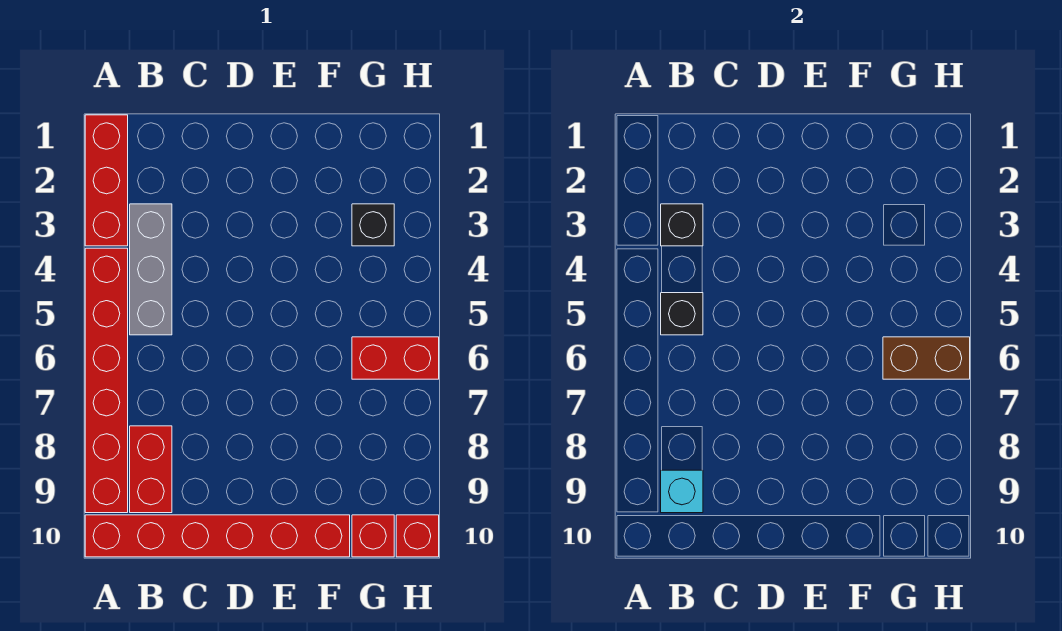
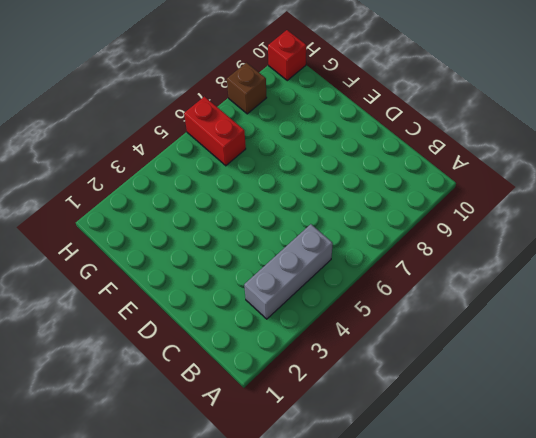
brown 1x1 brick [227,63,267,114] -> none
none -> red 1x3 brick [85,115,128,246]
none -> red 1x6 brick [85,248,128,513]
none -> red 1x6 brick [85,515,350,557]

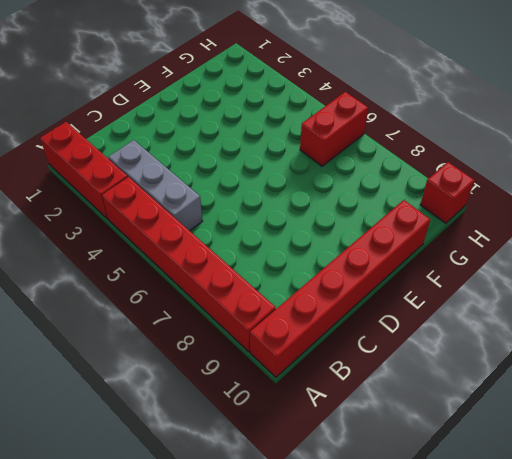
none -> red 1x2 brick [130,426,172,513]
none -> black 1x1 brick [352,204,394,246]
none -> red 1x1 brick [352,515,394,557]

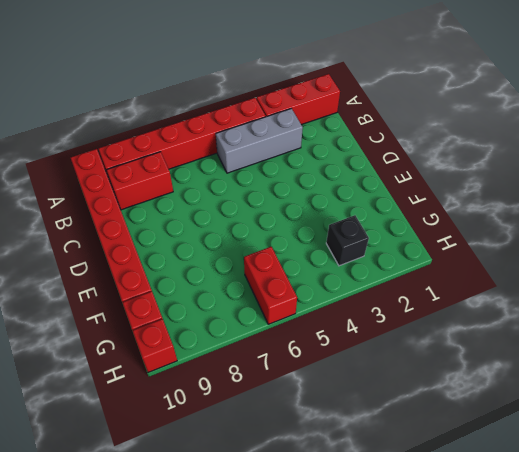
none -> black 1x1 brick [661,204,703,246]
none -> black 1x1 brick [661,293,703,335]
none -> cyan 1x1 brick [661,470,703,513]

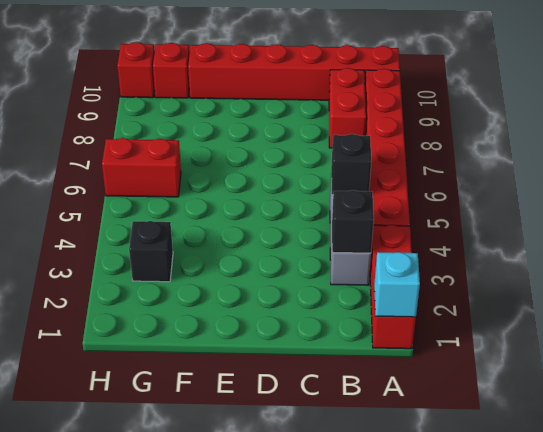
cyan 1x1 brick [374,252,420,317] -> cyan 1x1 brick moved to [661,470,703,513]
none -> brown 1x2 brick [883,337,970,379]

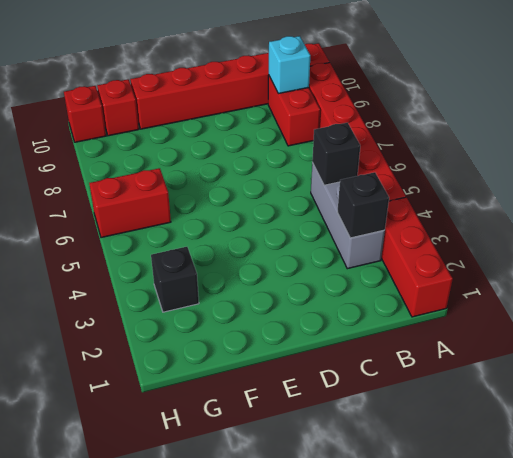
none -> brown 1x2 brick [883,337,970,379]

